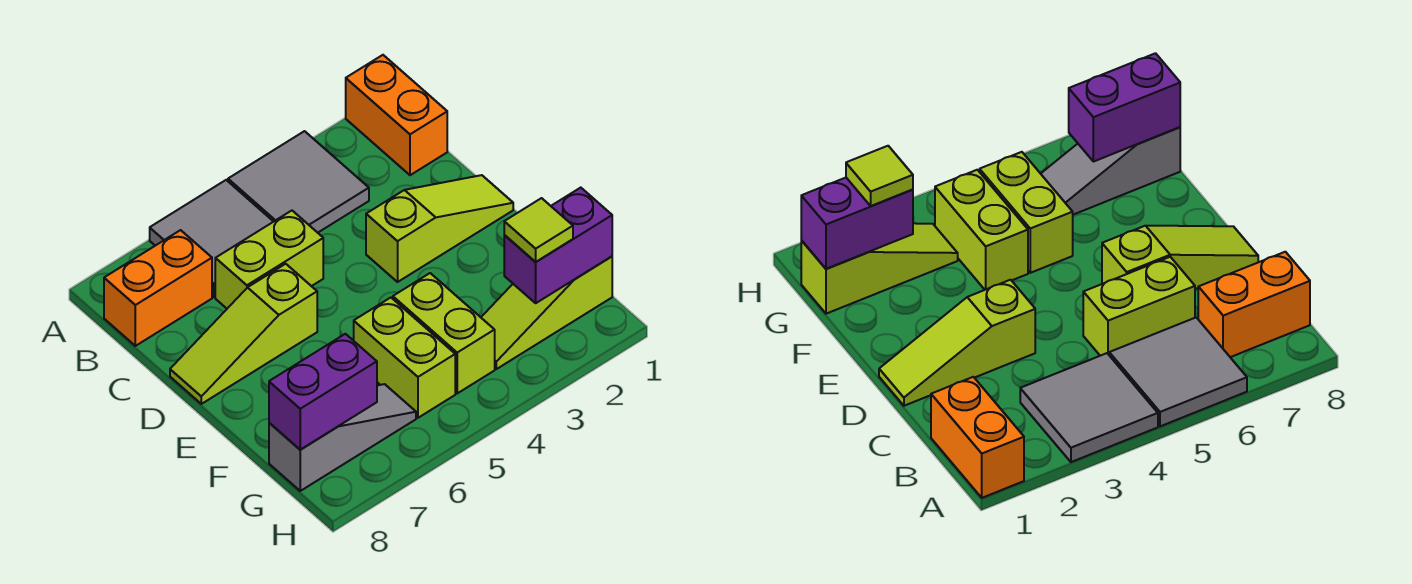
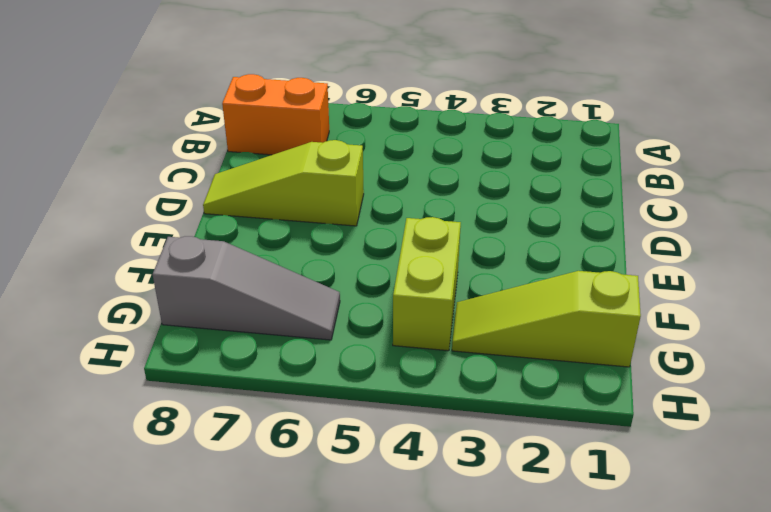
none -> orange 1x2 brick [346,55,447,175]
none -> grey 2x2 tile [228,131,369,233]
none -> grey 2x2 tile [150,180,273,297]

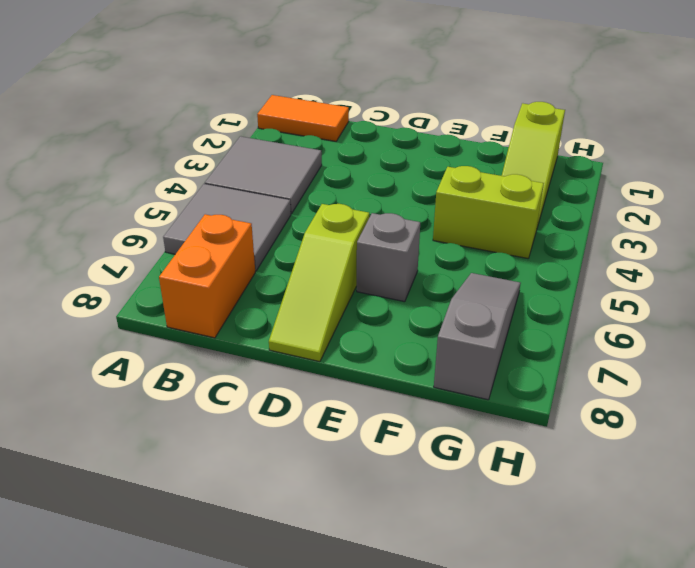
orange 1x2 tile [257,95,349,141] -> orange 1x2 brick [346,55,447,175]
grey 1x1 brick [357,213,420,302] -> none
none -> lime 1x2 brick [215,211,323,308]
none -> lime 1x3 slope [366,175,513,282]
none -> lime 1x2 brick [354,298,455,418]

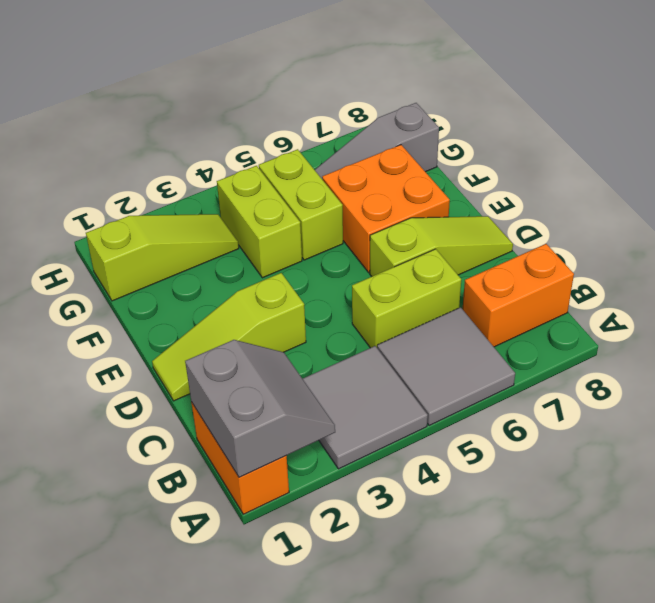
grey 2x2 slope [185,340,335,477] -> none
orange 2x2 brick [322,145,450,272] -> none
none -> purple 1x2 brick [504,188,612,303]
none -> purple 1x2 brick [269,334,377,450]
none -> lime 1x1 tile [504,198,573,262]

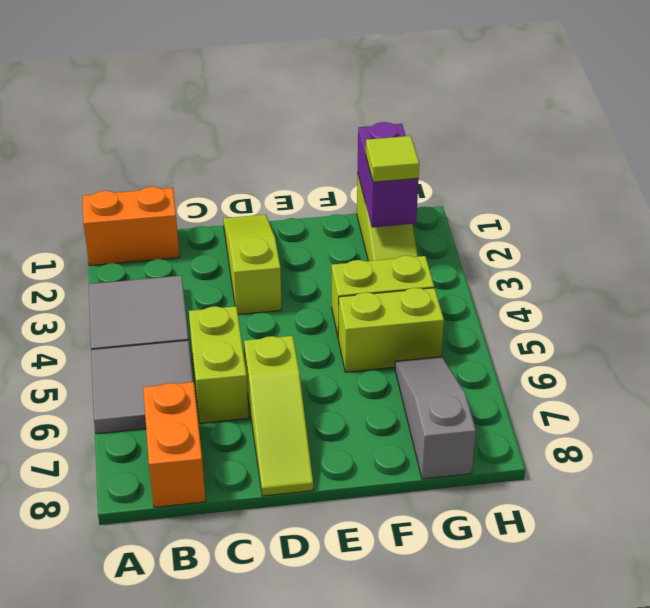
none -> purple 1x2 brick [269,334,377,450]

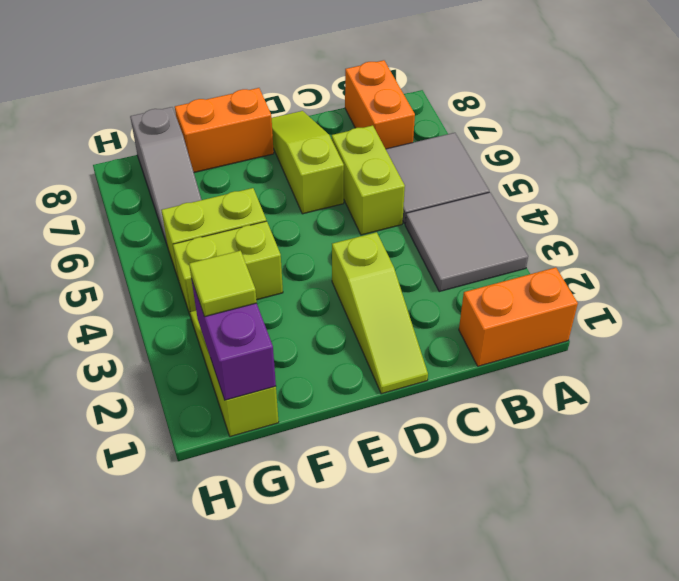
orange 1x2 brick [175,88,274,172] -> none
none -> purple 1x2 brick [269,334,377,450]

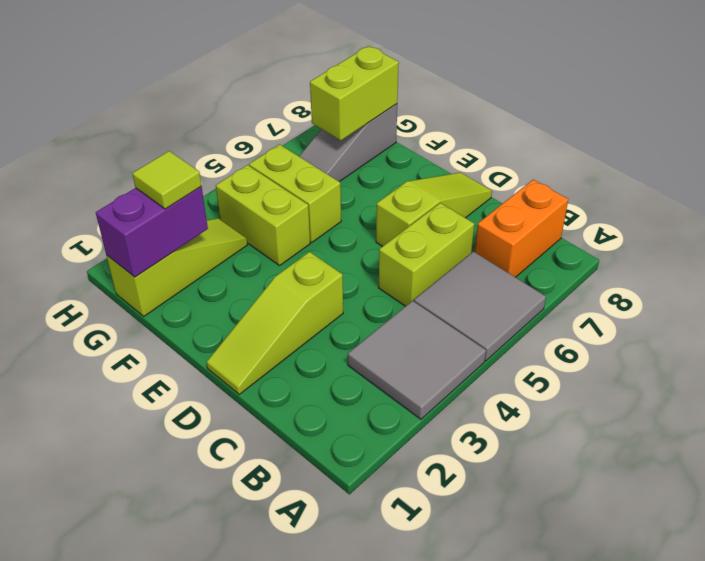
lime 1x2 brick [310,46,399,141] -> purple 1x2 brick [269,334,377,450]
none -> orange 1x2 brick [346,55,447,175]

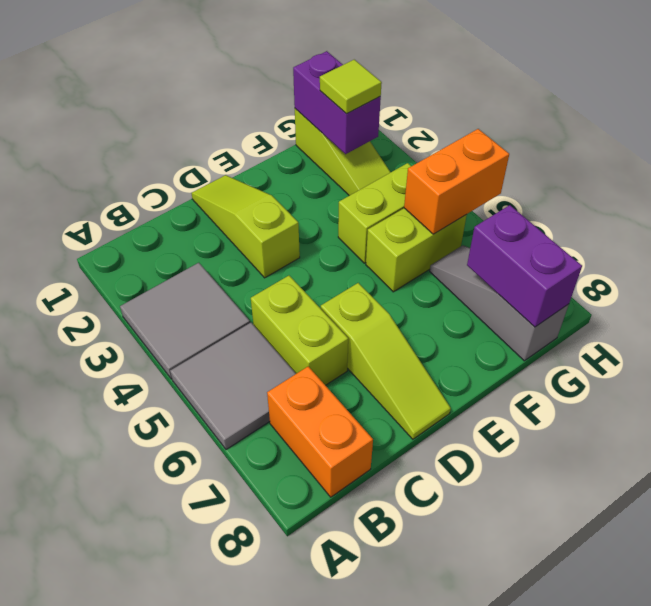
orange 1x2 brick [404,129,509,234] -> orange 1x2 brick moved to [346,55,447,175]

